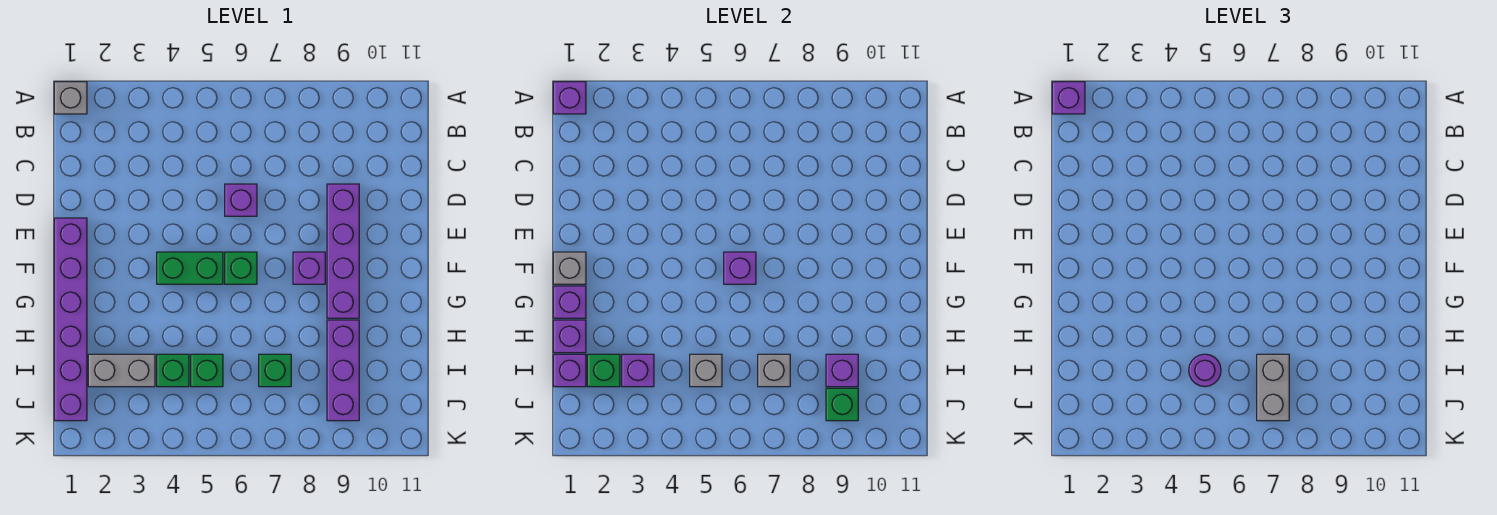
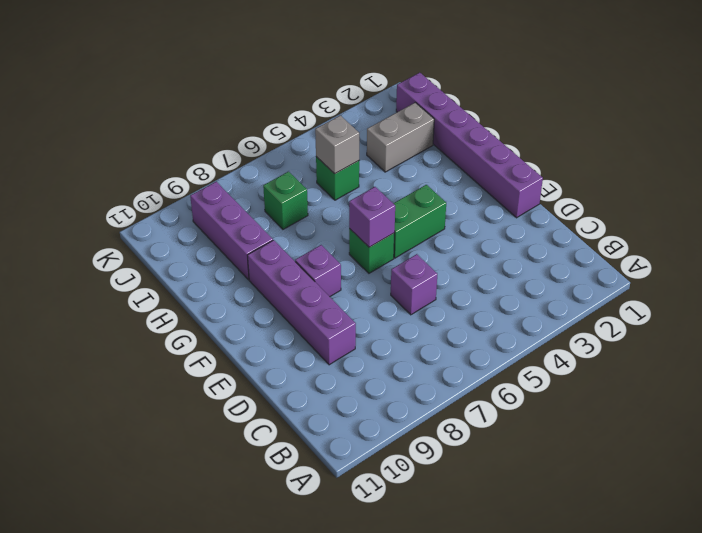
none -> grey 1x1 brick [54,82,87,114]
none -> green 1x1 brick [157,354,189,387]
none -> purple 1x1 brick [553,82,586,114]

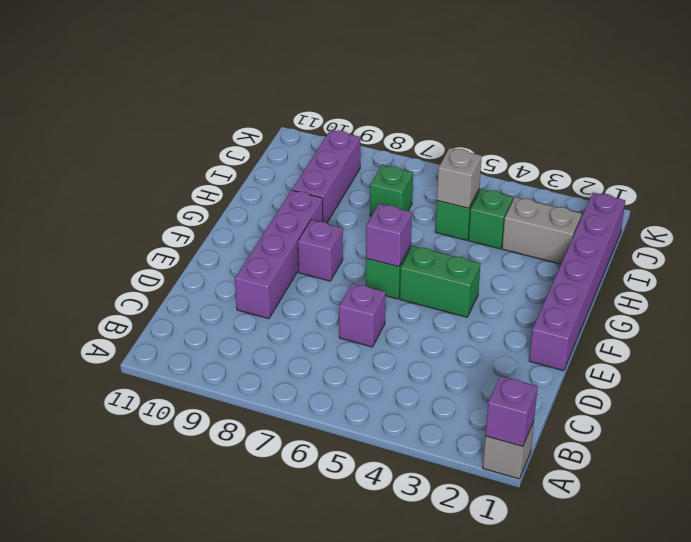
none -> grey 1x1 brick [553,252,586,284]
none -> purple 1x1 brick [553,286,586,318]
none -> purple 1x1 brick [553,320,586,353]

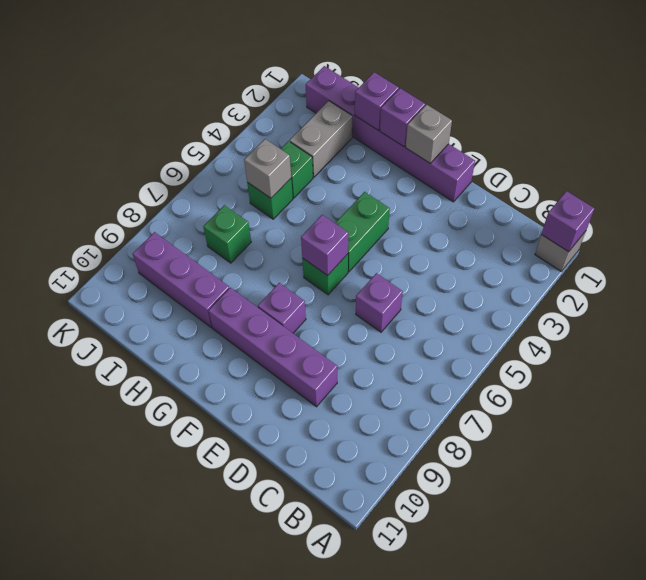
none -> purple 1x1 brick [553,354,586,387]
none -> green 1x1 brick [587,354,620,387]
none -> purple 1x1 brick [622,354,654,387]

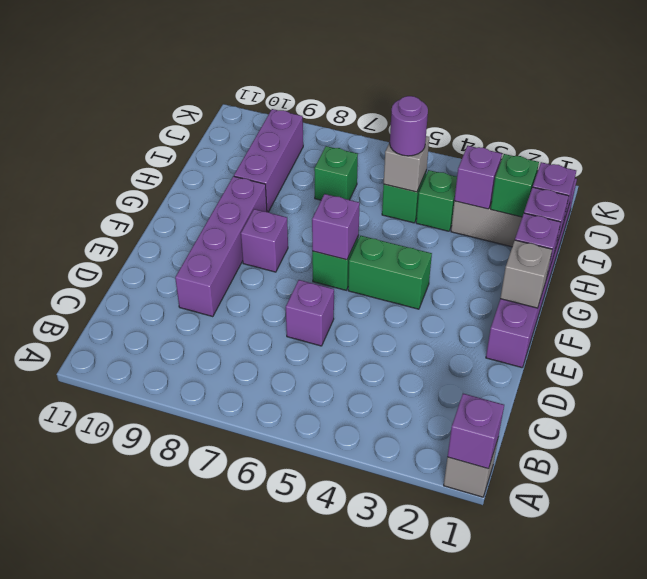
none -> grey 1x1 brick [758,354,790,387]
none -> purple 1x1 brick [826,354,858,387]
none -> green 1x1 brick [826,388,858,421]

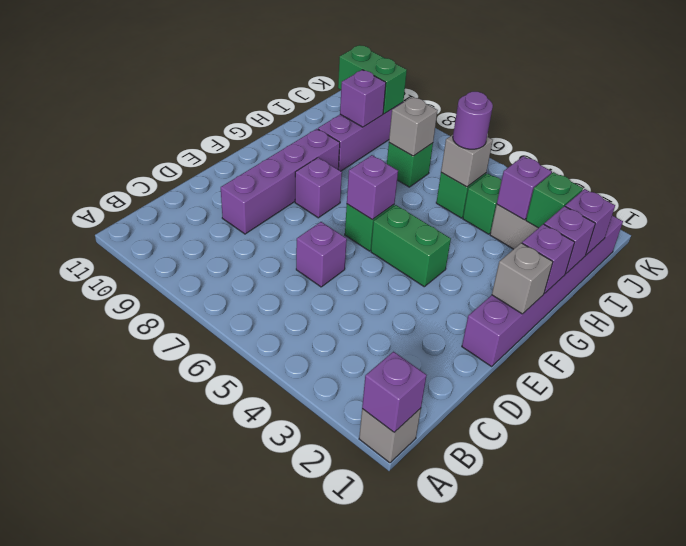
green 1x2 brick [338,45,407,114] -> green 1x1 brick [826,388,858,421]
none -> purple 1x1 brick [1052,82,1085,114]
none -> grey 1x2 brick [1257,354,1289,421]

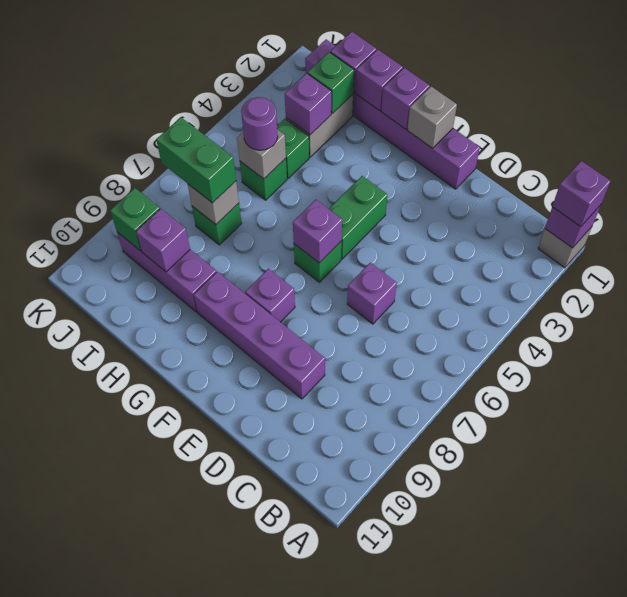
green 1x2 brick [156,117,236,203] -> grey 1x2 brick [1257,354,1289,421]

